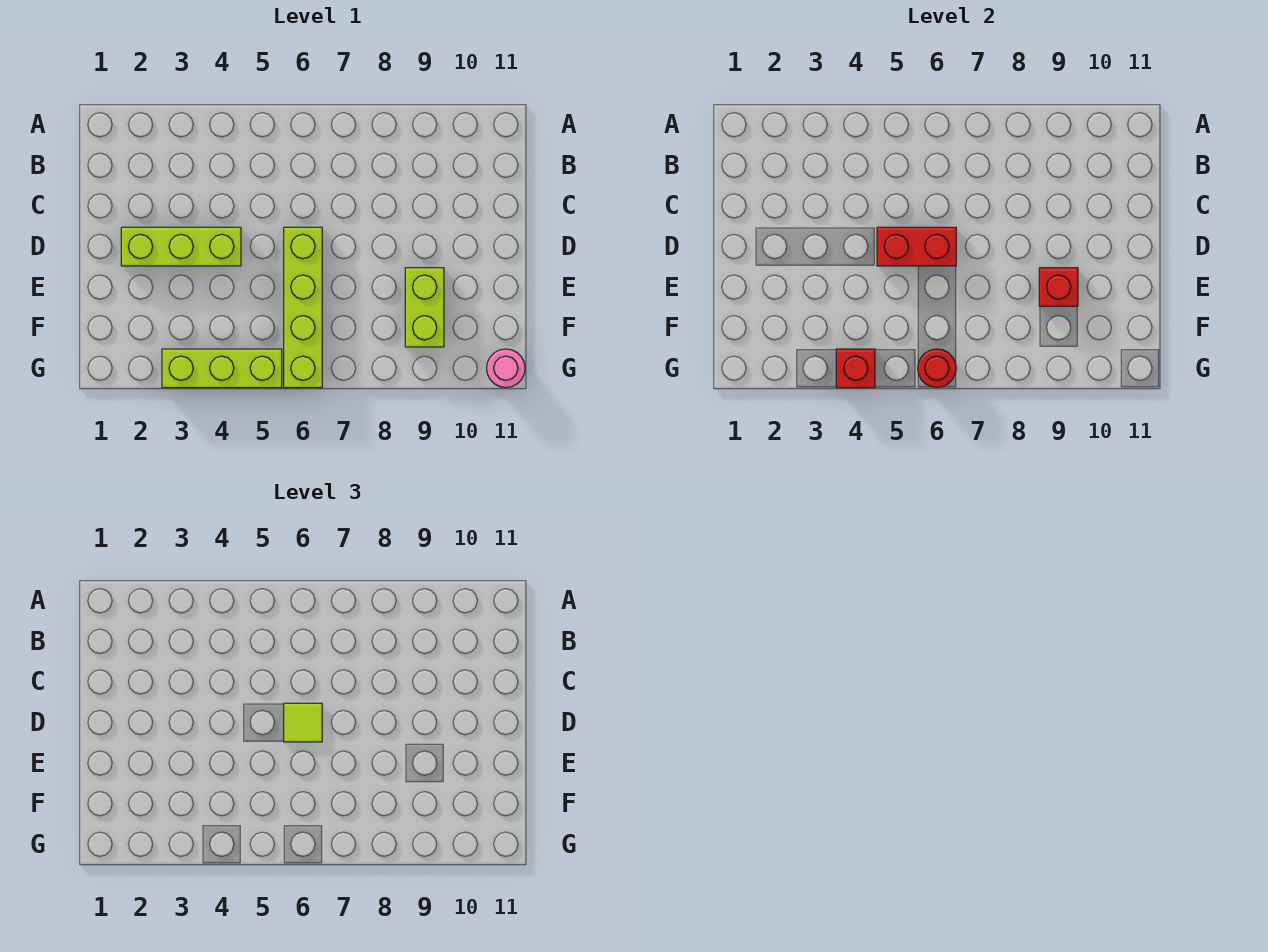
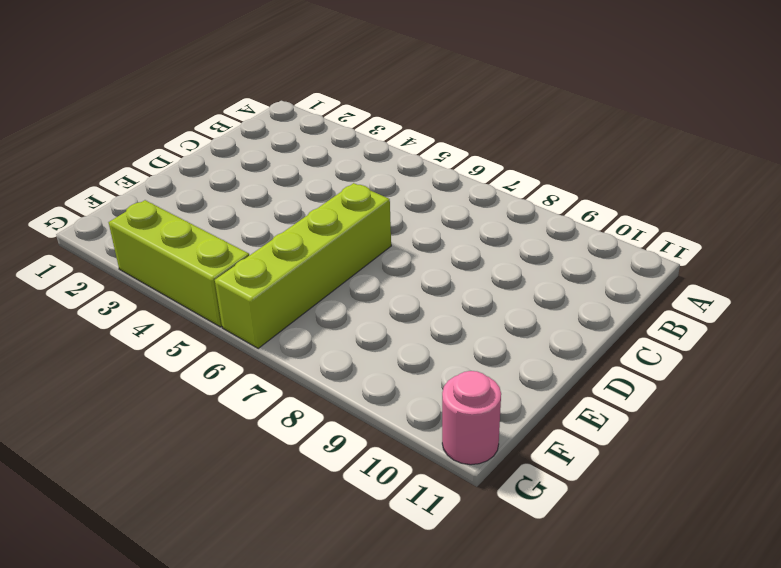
none -> lime 1x3 brick [121,227,241,266]
none -> lime 1x2 brick [405,268,444,347]

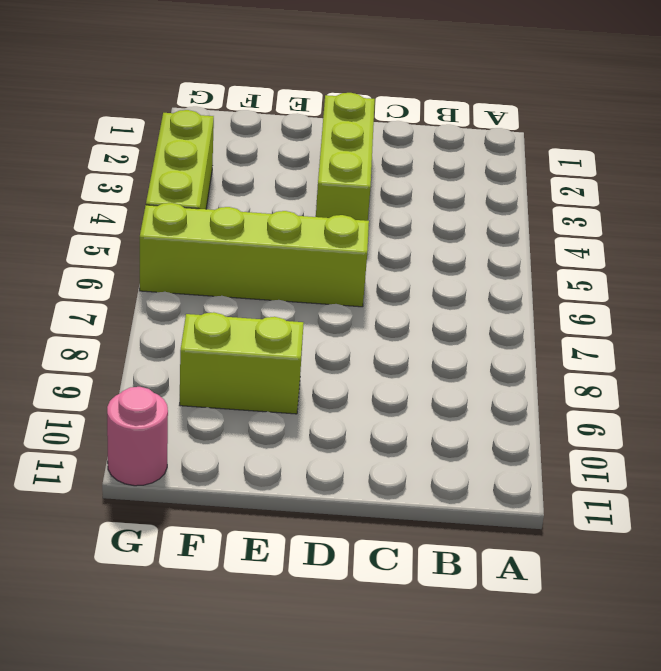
none -> red 1x2 brick [877,227,956,266]
none -> red 1x1 brick [1039,268,1078,306]

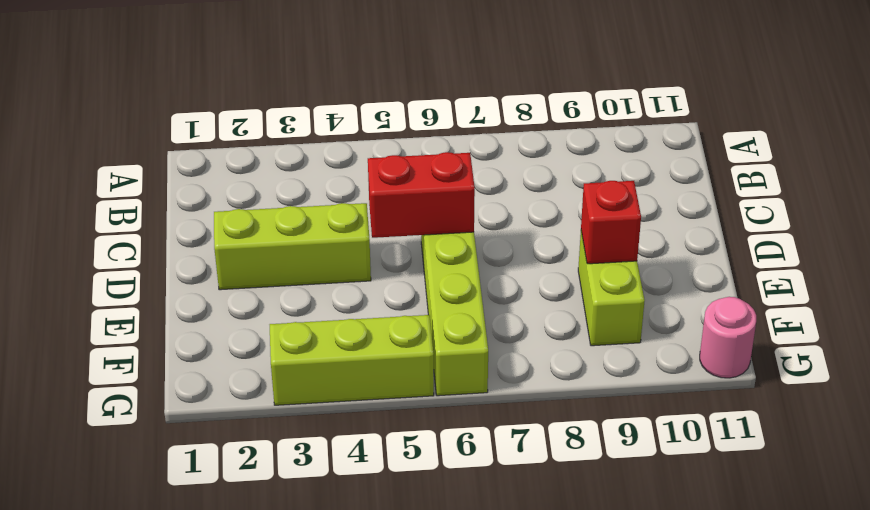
none -> red 1x1 brick [836,349,875,388]
none -> red 1x1 round brick [918,349,956,388]

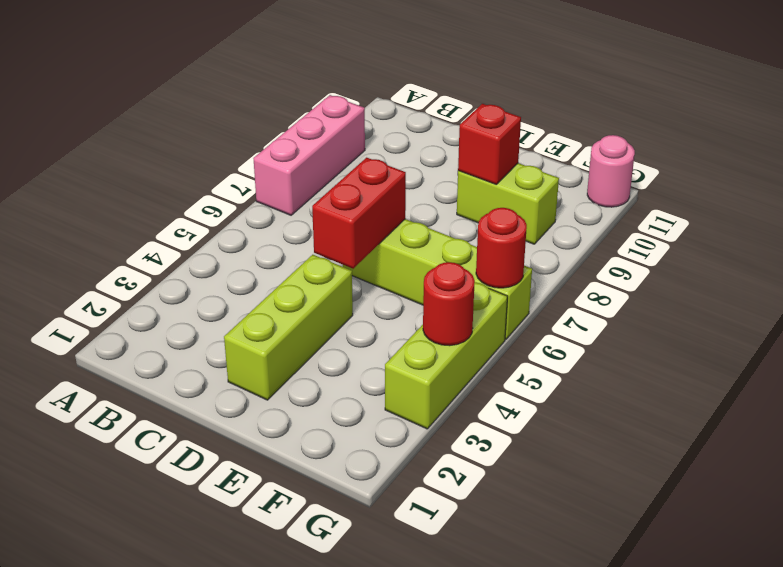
pink 1x3 brick [253,95,365,215] -> none
red 1x1 round brick [423,262,475,346] -> red 1x1 brick [836,349,875,388]
none -> lime 1x1 tile [284,703,322,742]

